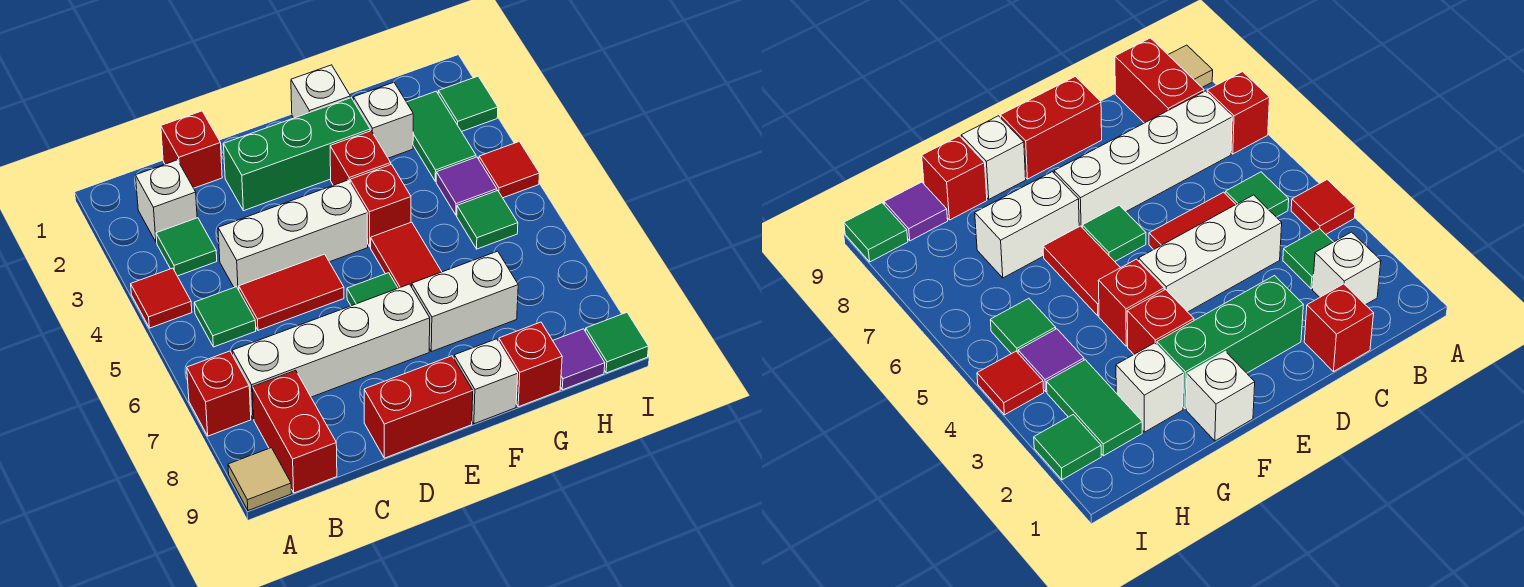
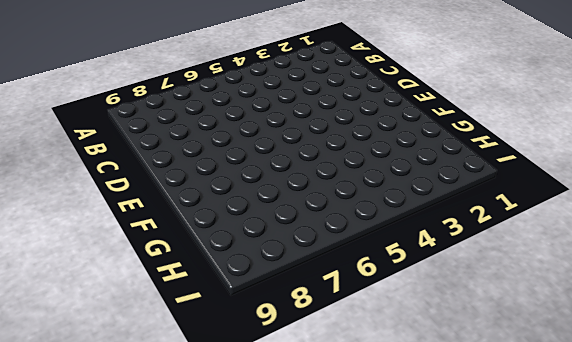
none -> red 1x1 tile [131,268,192,328]
none -> red 1x1 brick [187,351,251,436]
none -> tan 1x1 tile [228,448,291,511]

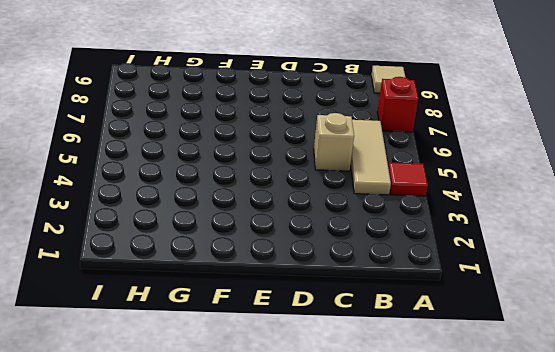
tan 1x3 tile [351,120,391,195] -> green 1x1 tile [194,287,256,347]
tan 1x1 brick [314,113,354,171] -> red 1x2 tile [239,254,344,330]
none -> white 1x1 brick [136,160,197,242]
none -> green 1x1 tile [156,218,217,276]
none -> white 1x4 brick [232,284,430,419]

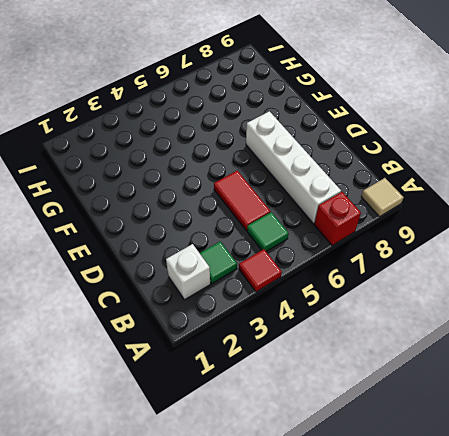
none -> red 1x2 brick [253,370,337,493]
none -> red 1x1 brick [161,111,222,188]
none -> white 1x3 brick [218,180,368,290]

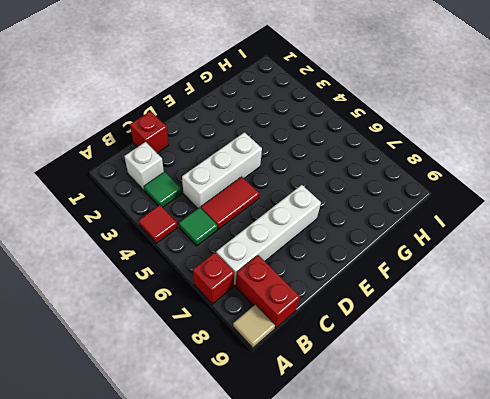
none -> green 1x3 brick [224,98,370,211]
none -> red 1x2 brick [364,356,473,458]
none -> green 1x1 tile [347,273,398,306]

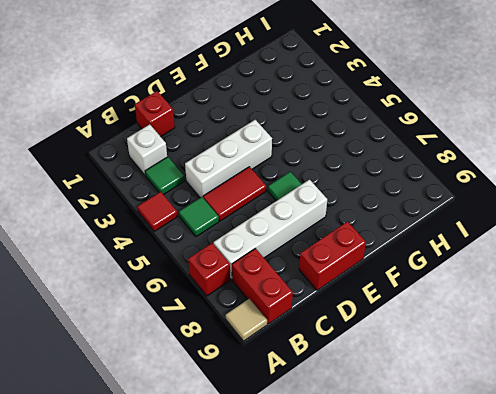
none -> green 1x3 brick [224,98,370,211]
none -> white 1x1 brick [291,65,350,118]
none -> red 1x1 brick [330,131,391,185]

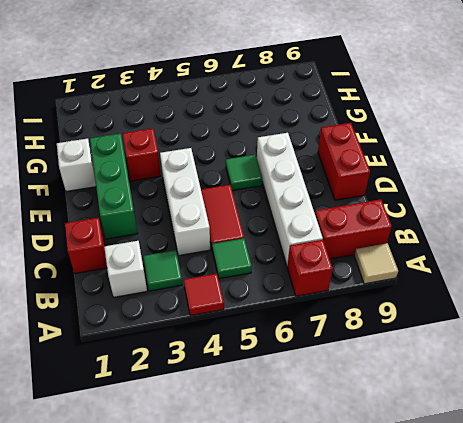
none -> red 1x1 brick [350,164,411,247]
none -> red 1x2 tile [371,222,442,288]
none -> white 1x2 brick [412,251,518,352]

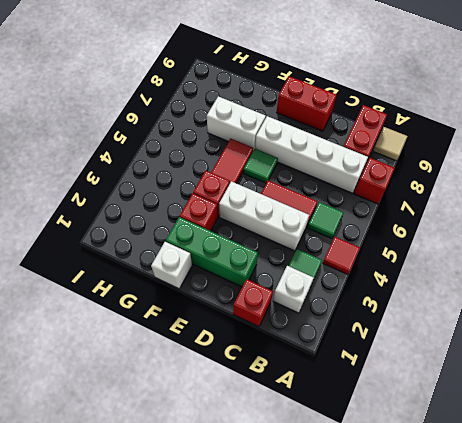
none -> white 1x1 brick [454,339,518,424]
none -> white 1x1 brick [353,82,413,158]
none -> red 1x1 brick [499,322,562,407]

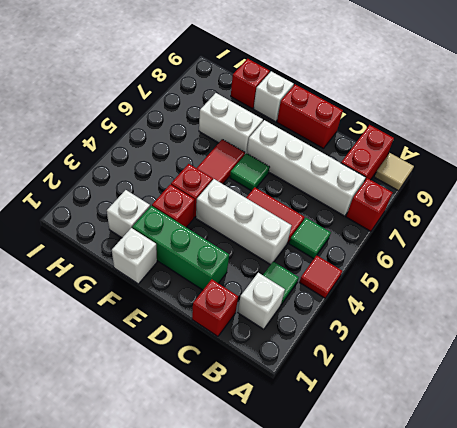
none -> green 1x2 tile [407,92,476,181]
none -> purple 1x1 tile [436,157,497,215]
none -> green 1x1 tile [457,191,518,249]

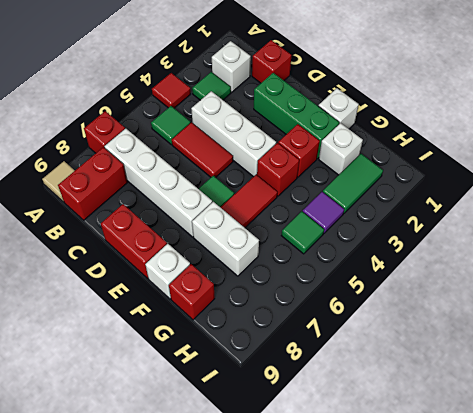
none -> purple 1x1 tile [553,329,605,390]
none -> green 1x1 tile [438,76,498,132]
none -> red 1x1 tile [479,142,539,198]

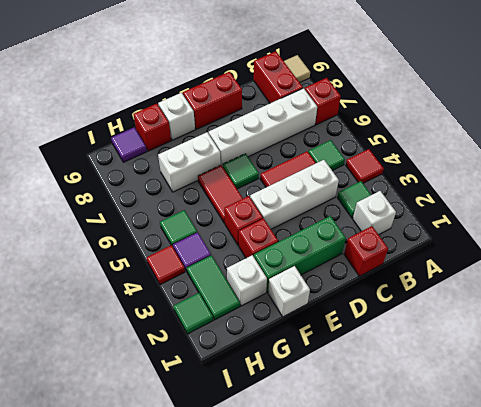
none -> green 1x1 tile [586,312,648,373]

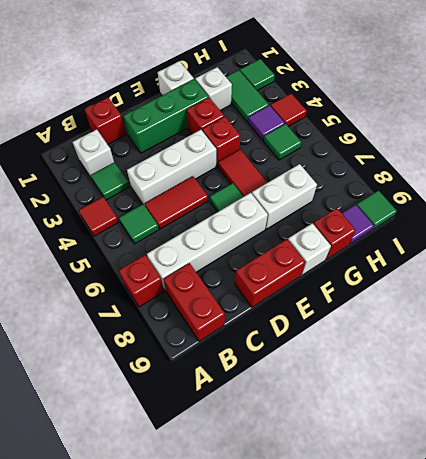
none -> tan 1x1 tile [228,448,291,511]

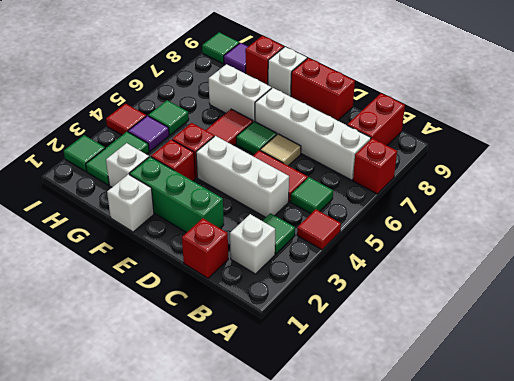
tan 1x1 tile [260,134,301,166] -> tan 1x1 tile moved to [228,448,291,511]

